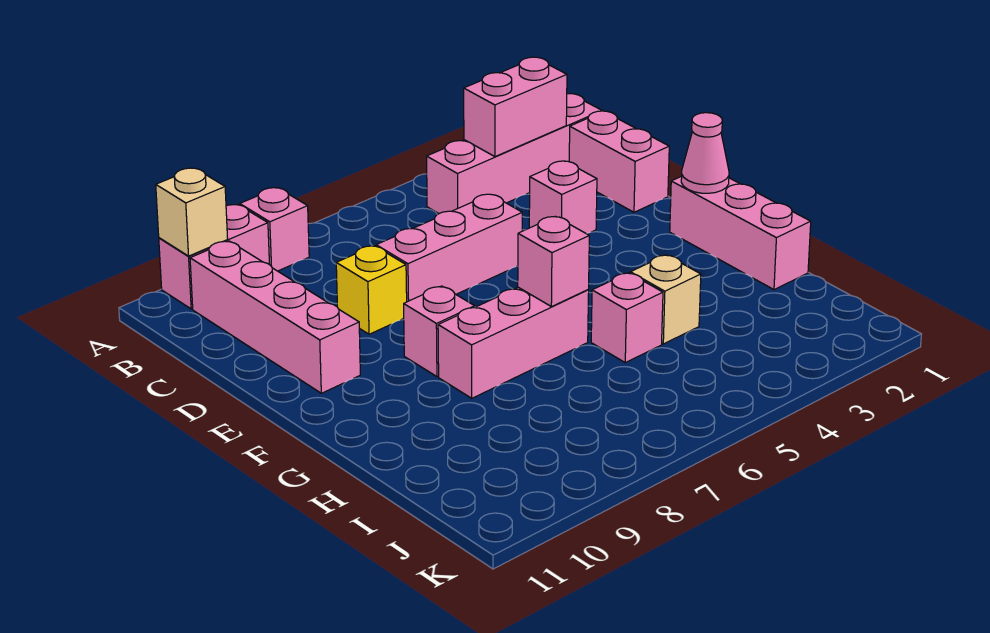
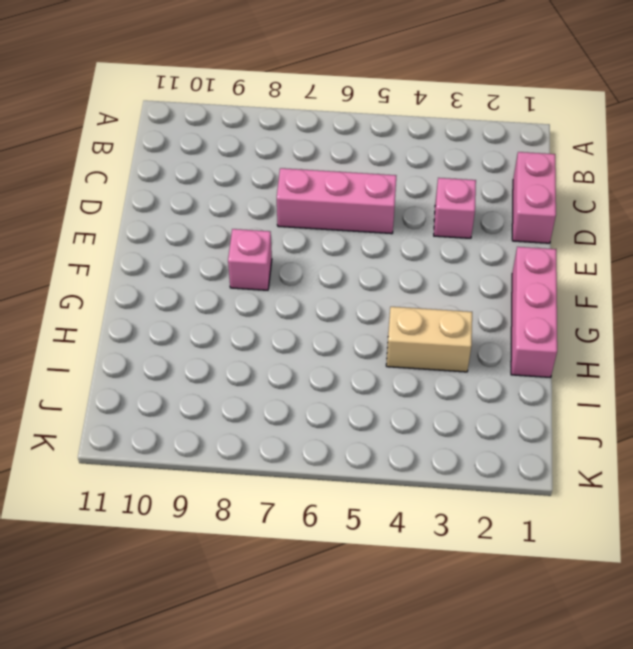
tan 1x2 brick [386,307,472,372] -> tan 1x1 brick [630,255,701,344]
none -> pink 1x1 brick [240,188,309,271]
none -> pink 1x2 brick [159,205,269,309]
none -> pink 1x4 brick [427,94,602,213]

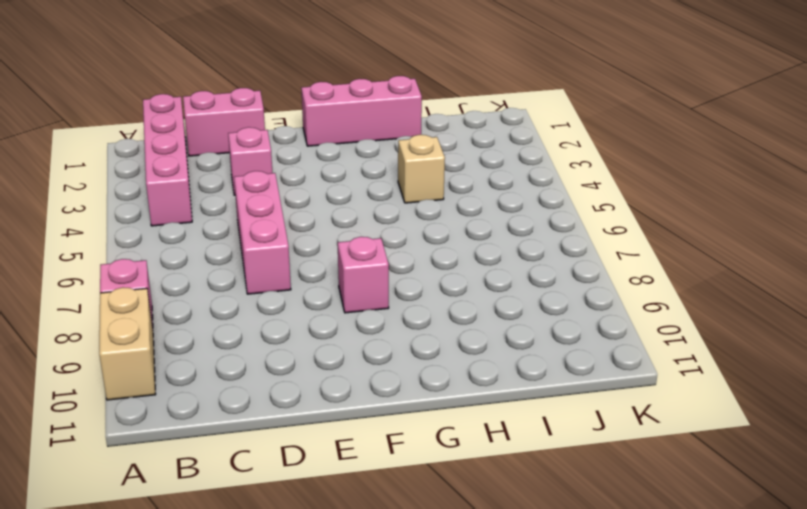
tan 1x2 brick [99,287,156,400] -> pink 1x2 brick [159,205,269,309]
none -> pink 1x4 brick [190,241,360,393]
none -> yellow 1x1 brick [336,246,407,334]
none -> pink 1x3 brick [438,287,589,398]

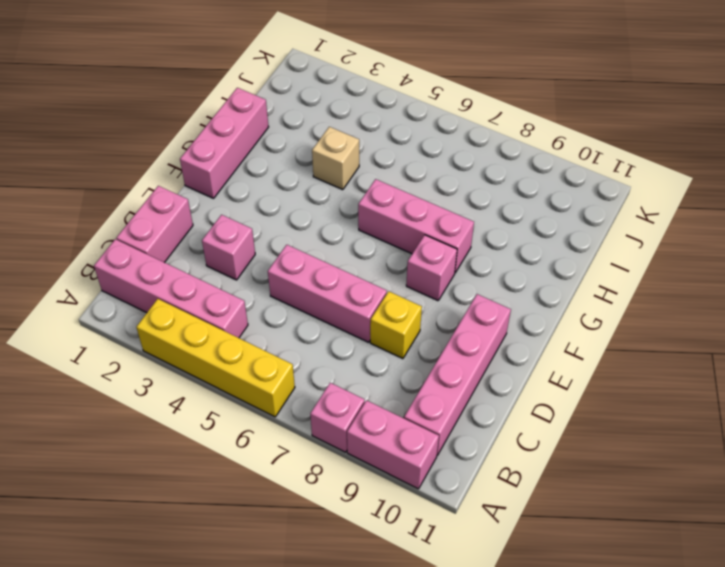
yellow 1x4 brick [136,299,295,417] -> none
none -> pink 1x1 brick [591,273,663,363]
none -> tan 1x1 brick [156,168,228,256]
none -> pink 1x2 brick [464,57,567,157]

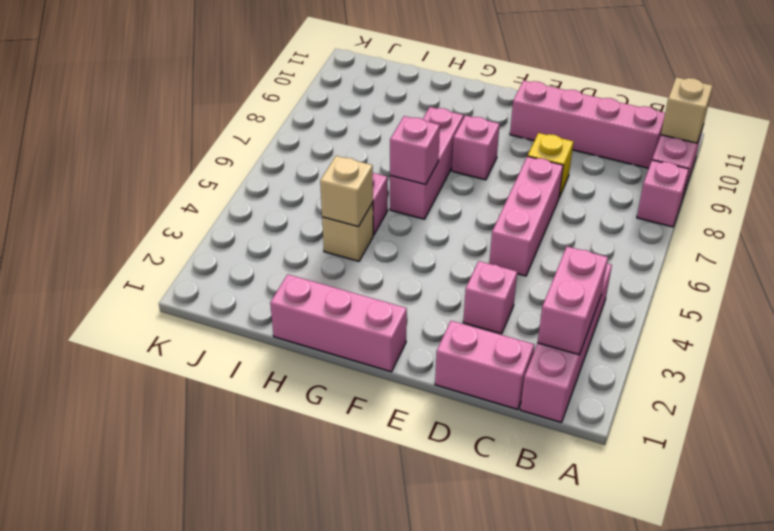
tan 1x1 brick [320,156,373,227] -> none
none -> pink 1x1 cone [681,113,729,193]

